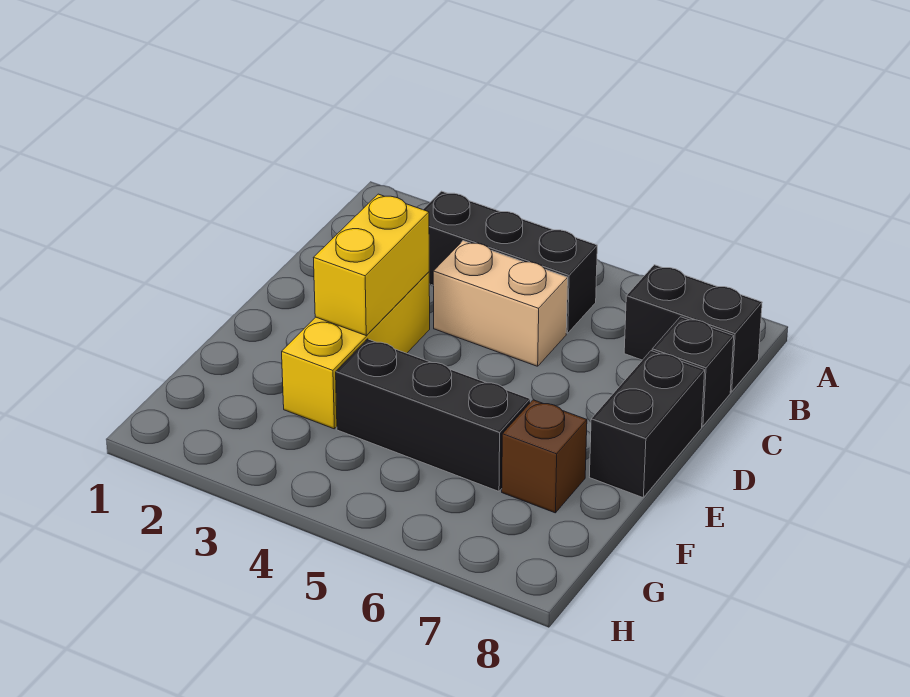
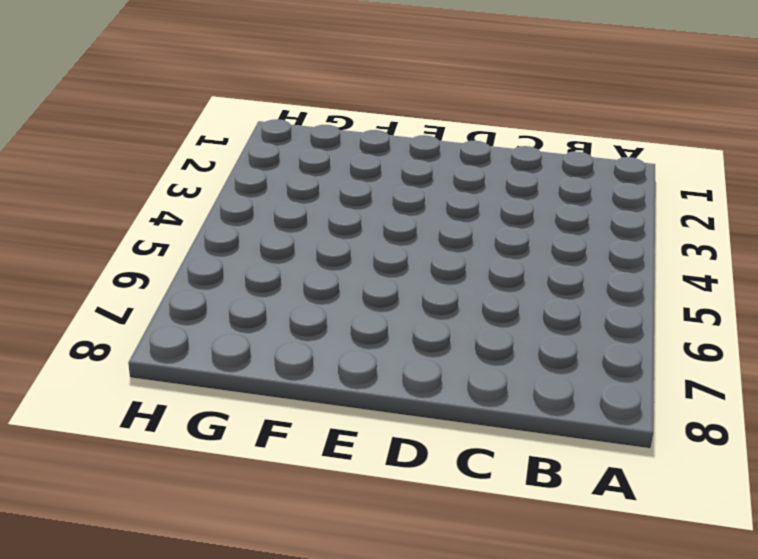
none -> black 1x3 brick [423,191,597,333]
none -> black 1x2 brick [624,265,762,392]

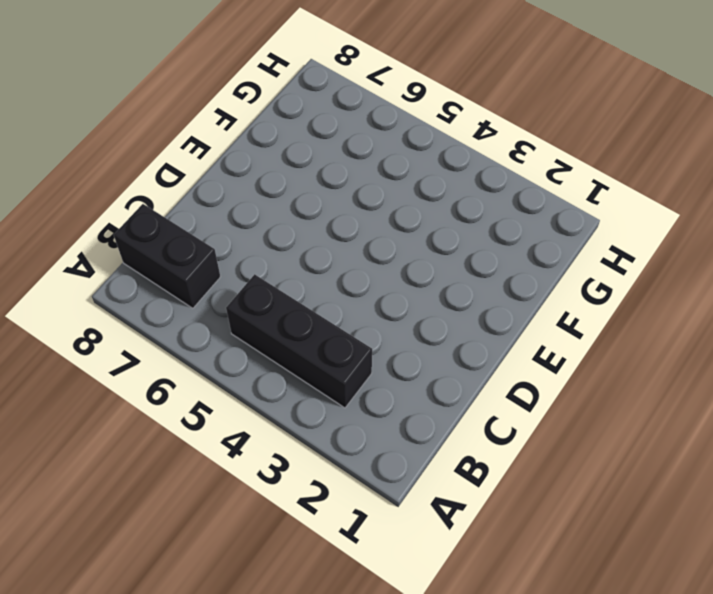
none -> tan 1x2 brick [433,241,568,366]
none -> black 1x1 brick [652,317,734,426]

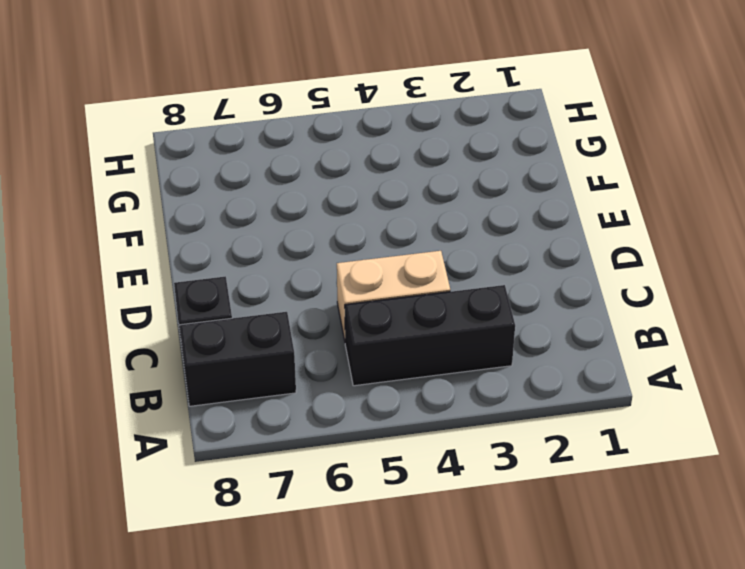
none -> yellow 1x3 brick [282,272,430,429]
none -> black 1x2 brick [589,351,705,497]

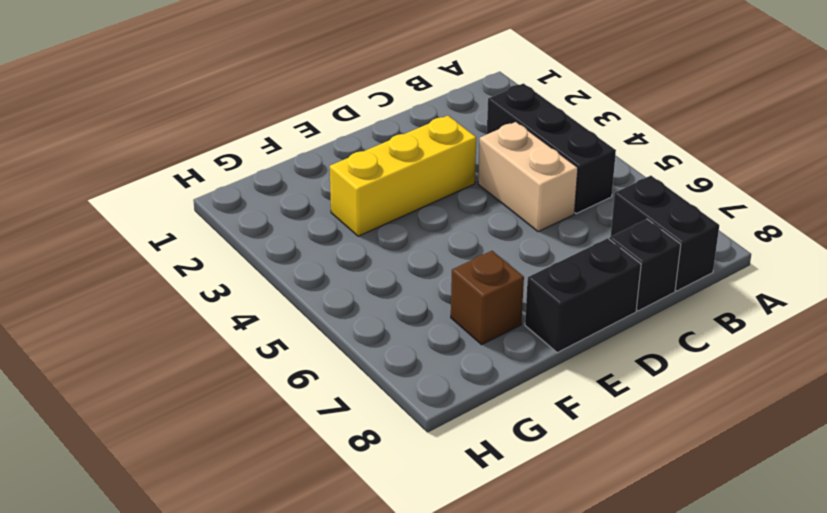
none -> black 1x3 brick [336,339,530,491]
none -> yellow 1x2 brick [313,194,429,335]

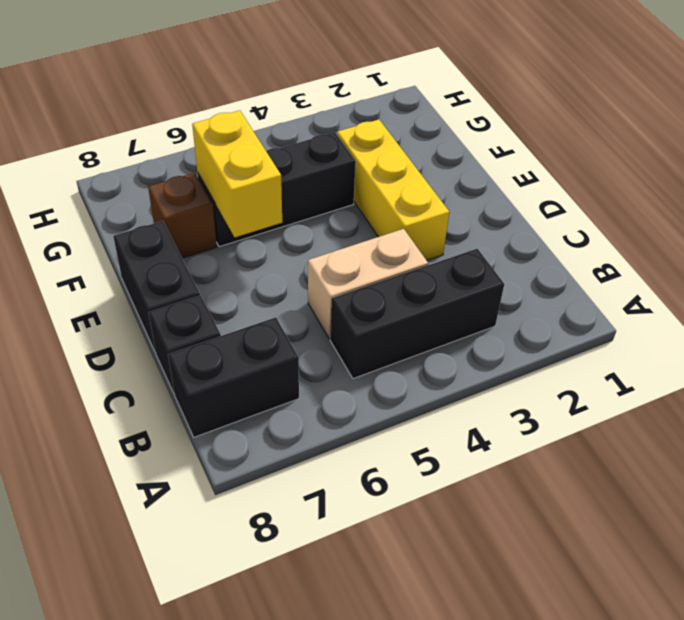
yellow 1x2 brick [192,110,282,237] -> yellow 1x2 brick moved to [313,194,429,335]

